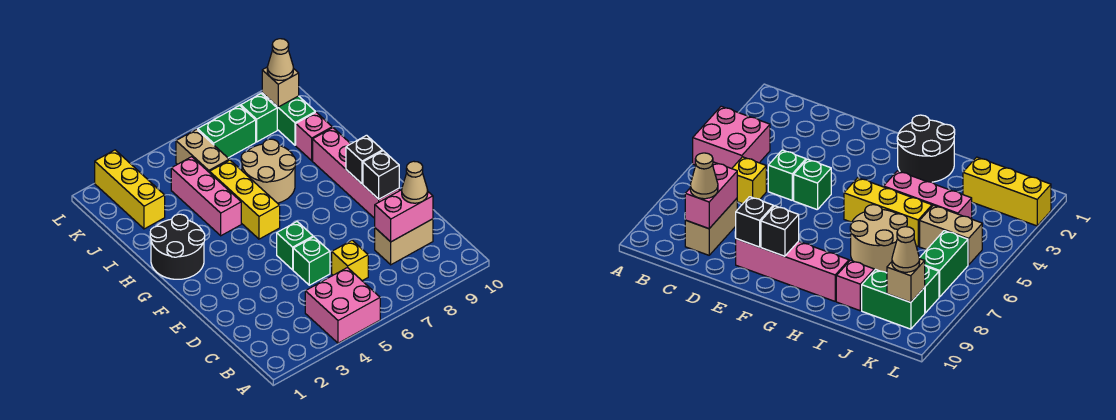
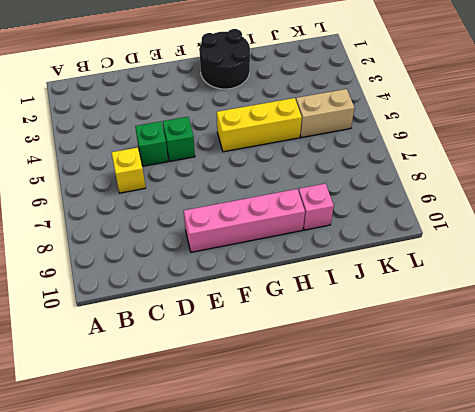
none -> pink 2x2 brick [305,267,380,343]
none -> tan 1x2 brick [375,219,433,265]
none -> pink 1x3 brick [171,157,241,236]

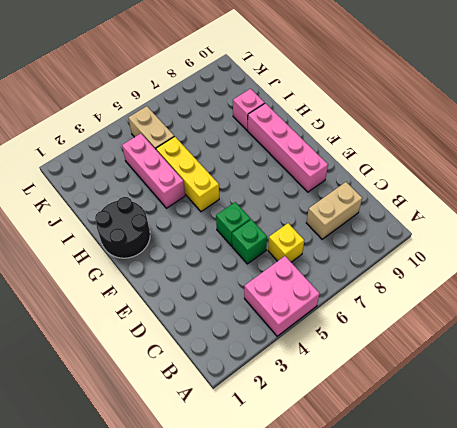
none -> tan 2x2 round brick [241,139,296,203]
none -> yellow 1x3 brick [95,150,165,229]
none -> green 1x2 brick [262,93,315,145]

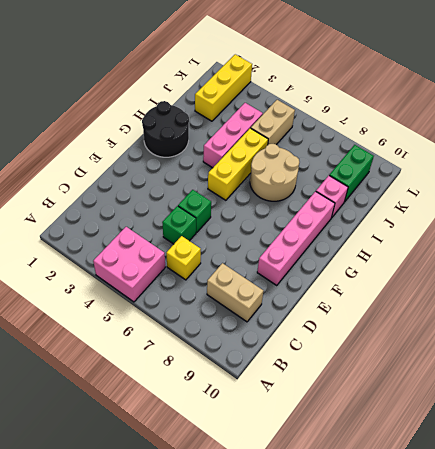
none -> green 1x2 brick [198,106,256,158]
none -> green 1x1 brick [241,94,277,142]
none -> pink 1x2 brick [375,190,433,242]

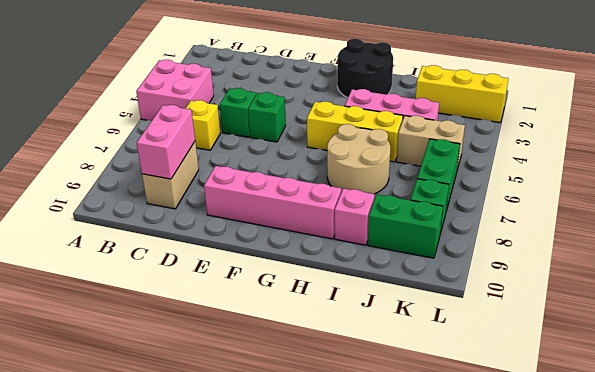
none -> black 1x1 brick [363,151,399,199]
none -> black 1x1 brick [346,135,383,184]
none -> tan 1x1 brick [262,67,299,107]

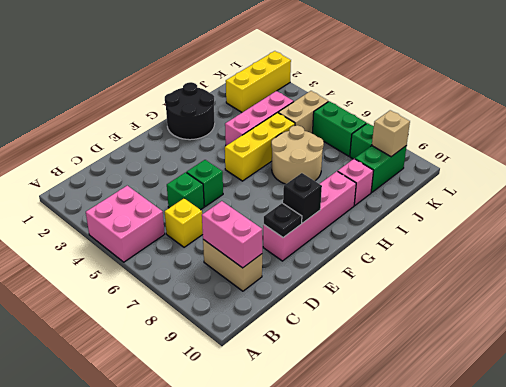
black 1x1 plate [264,203,302,237] -> black 1x1 brick [363,151,399,199]
none -> tan 1x1 cone [402,161,428,203]
none -> tan 1x1 cone [267,39,293,80]

